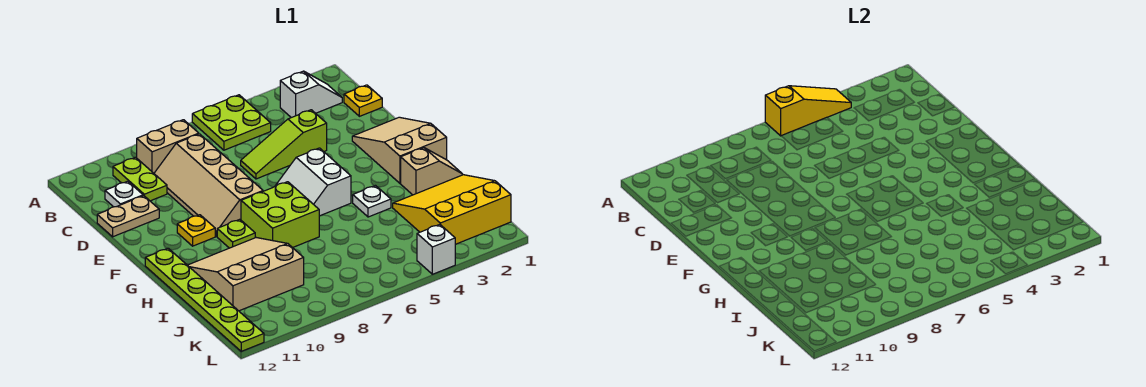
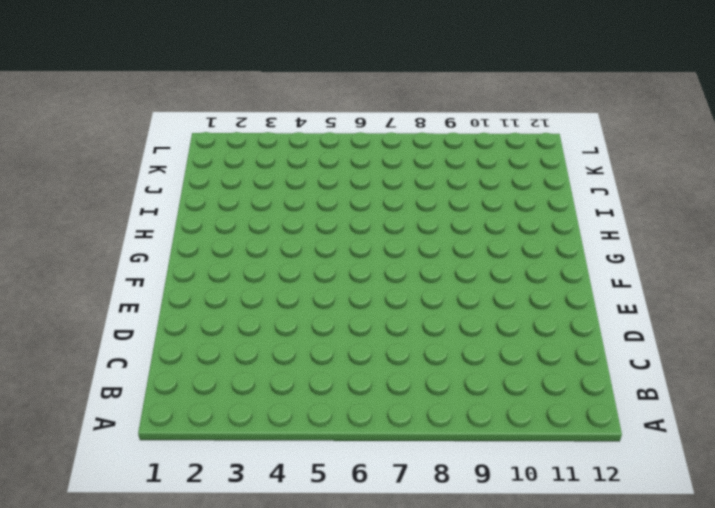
none -> lime 2x2 plate [192,95,271,150]
none -> white 1x2 slope [280,71,342,118]
none -> tan 1x2 brick [137,120,199,173]

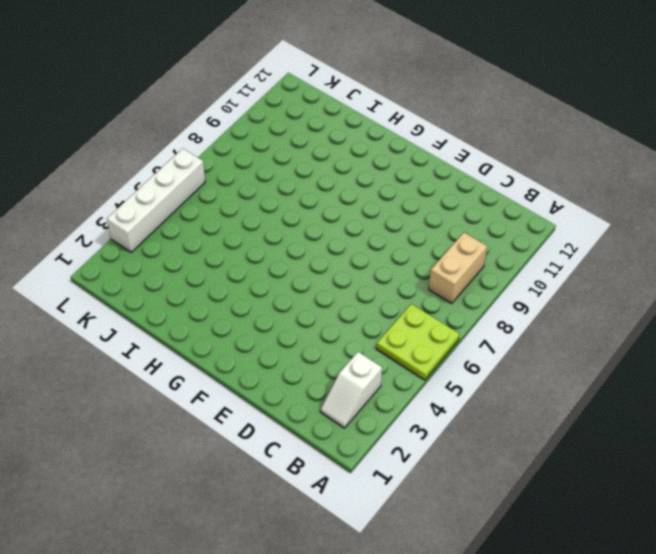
white 1x4 brick [107,148,205,252] -> white 1x1 brick [417,224,455,274]
none -> lime 1x2 plate [113,157,167,201]
none -> yellow 1x1 plate [344,85,382,116]
none -> tan 2x4 slope [154,134,263,237]

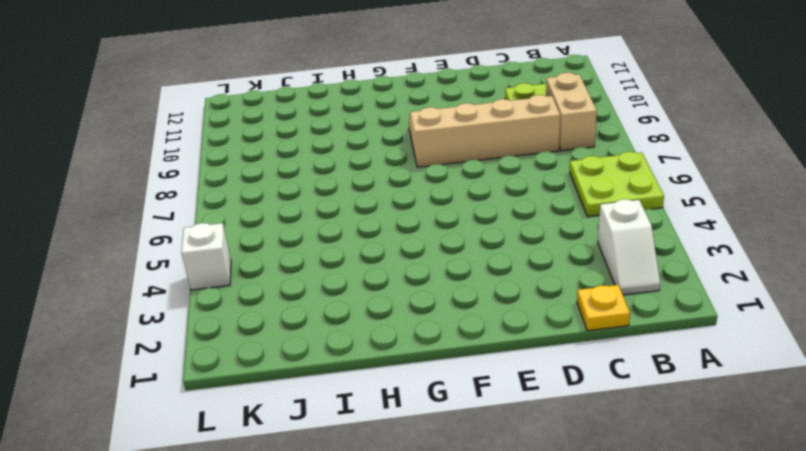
none -> white 1x1 plate [105,181,143,207]
none -> lime 1x3 slope [241,110,327,179]
none -> tan 1x2 plate [97,196,159,237]

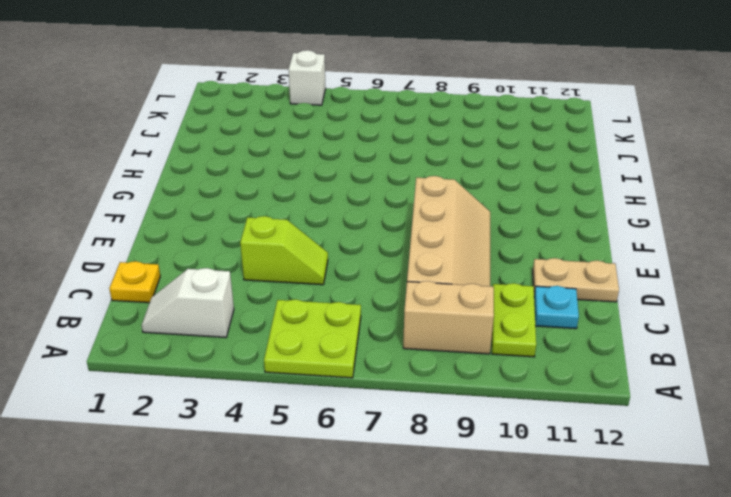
cyan 1x1 plate [534,286,579,329] -> white 1x1 plate [105,181,143,207]
lime 1x2 slope [240,216,328,285] -> lime 1x3 slope [241,110,327,179]
none -> tan 2x3 slope [352,117,447,183]
none -> white 2x2 slope [275,148,351,216]
none -> yellow 1x1 plate [177,215,215,246]

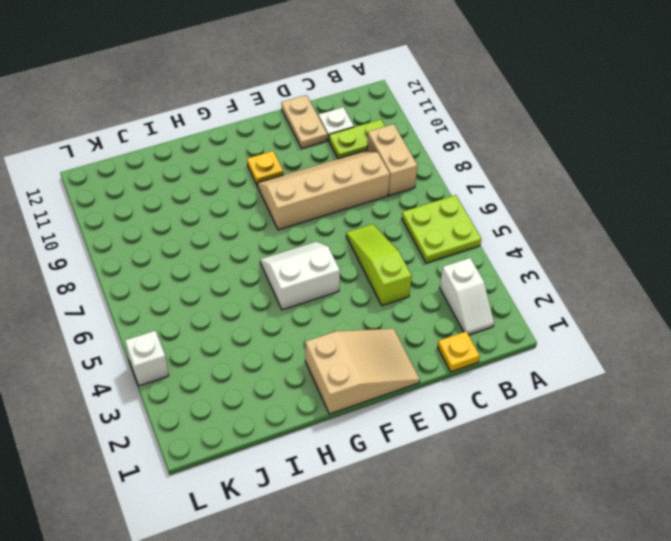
none -> lime 2x2 brick [241,182,319,248]
none -> lime 1x1 plate [217,219,255,248]
none -> lime 1x6 plate [145,248,264,351]

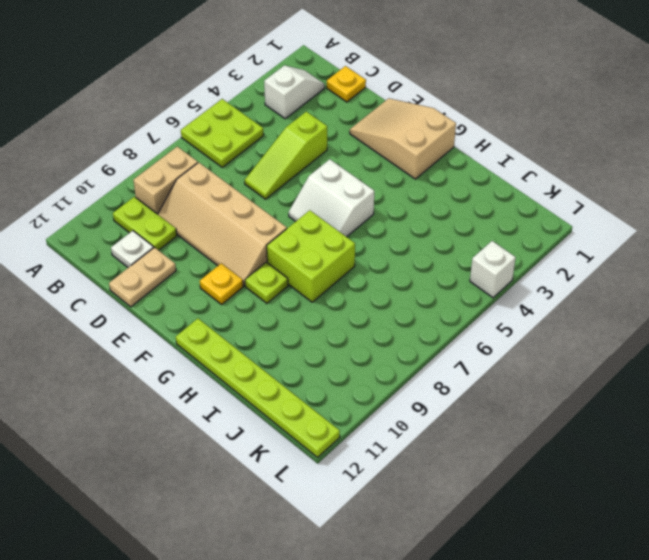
none -> tan 1x2 slope [401,148,463,195]
none -> white 1x1 plate [353,186,391,217]
none -> tan 3x3 slope [188,238,304,311]

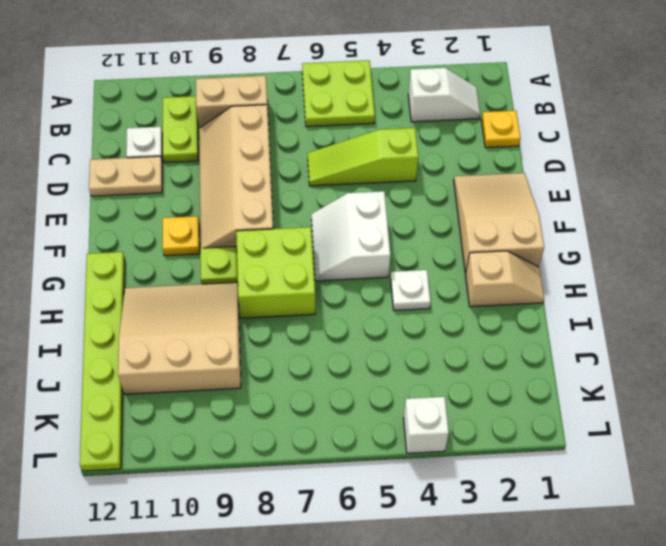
none -> yellow 3x3 slope [393,175,511,244]
none -> yellow 1x3 slope [765,86,851,136]

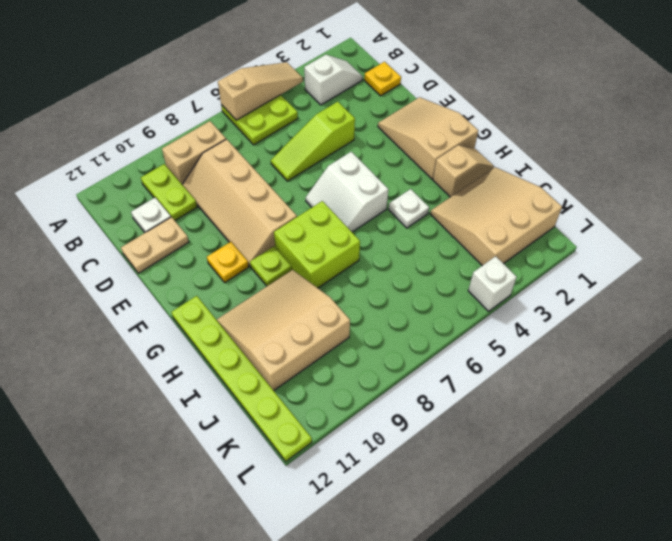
tan 1x3 slope [218,62,303,120] -> yellow 1x3 slope [765,86,851,136]
tan 3x3 slope [430,167,562,266] -> yellow 3x3 slope [393,175,511,244]

